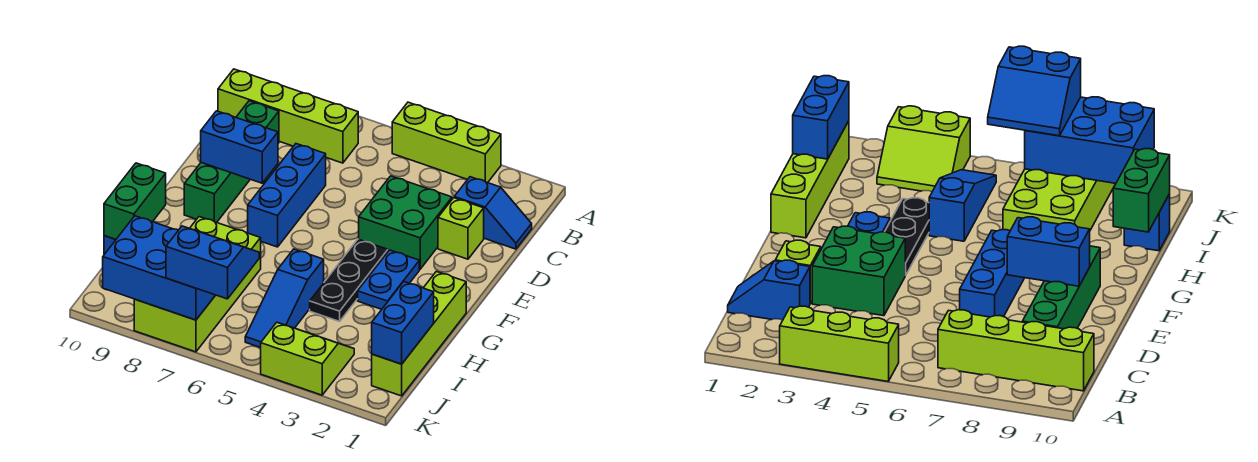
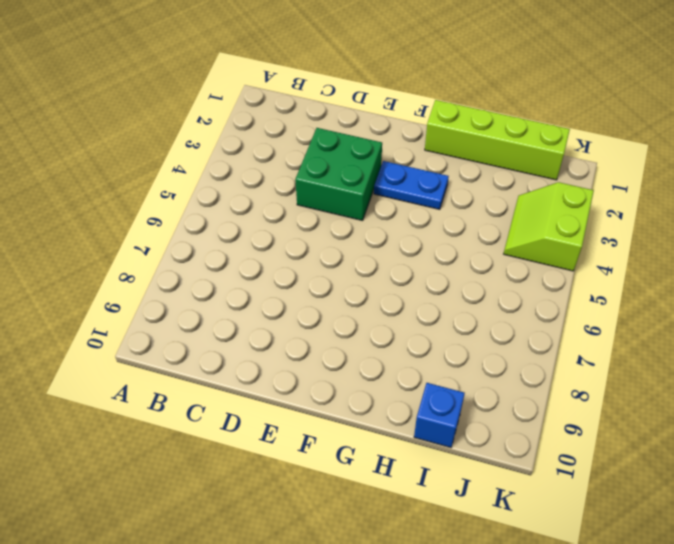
none -> lime 1x3 brick [392,102,501,183]
none -> lime 1x4 brick [218,69,358,163]
none -> blue 1x2 slope [454,177,532,249]

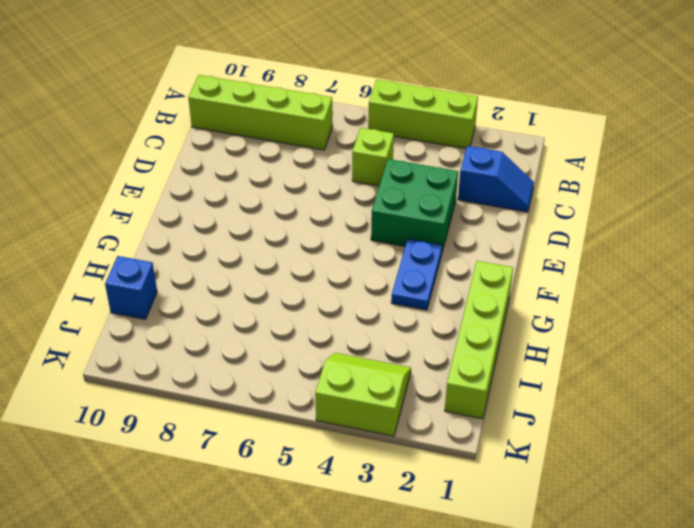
lime 1x1 brick [352,128,394,186] -> lime 1x1 brick moved to [438,198,484,259]
none -> green 1x4 brick [184,101,279,222]
none -> blue 1x3 brick [248,144,326,247]
none -> black 1x3 plate [310,239,388,321]

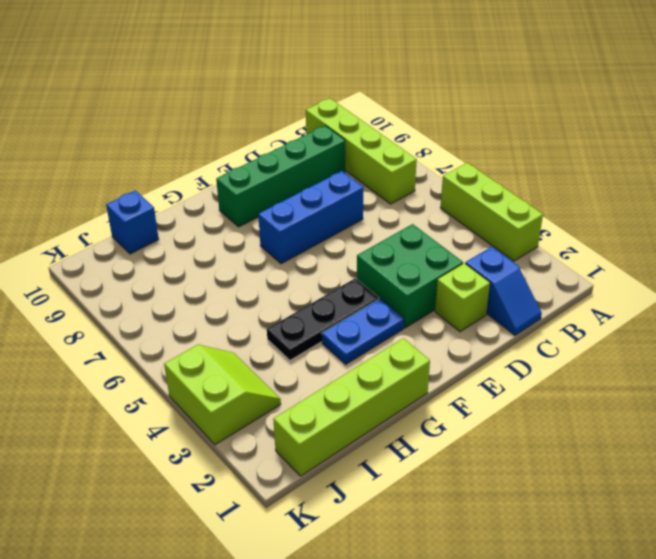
none -> blue 1x3 slope [245,249,324,348]
none -> lime 2x4 brick [134,217,261,352]
none -> blue 1x2 brick [201,111,278,183]

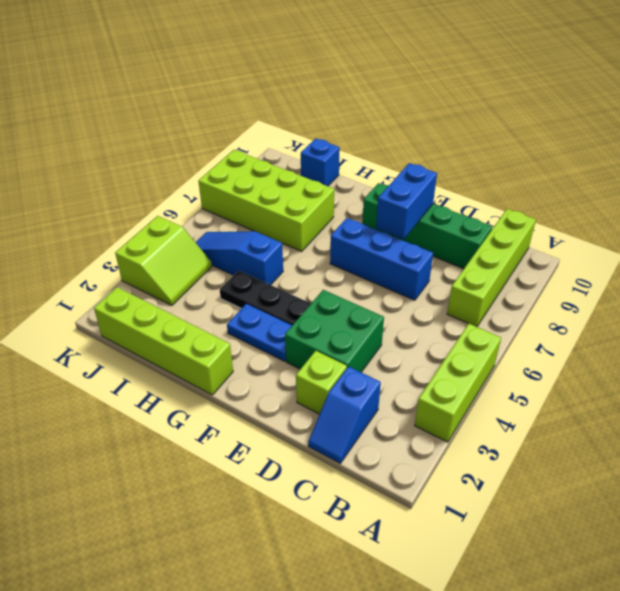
none -> green 1x2 brick [104,163,166,239]
none -> blue 1x2 brick [372,282,434,364]
none -> blue 2x3 brick [103,216,215,320]

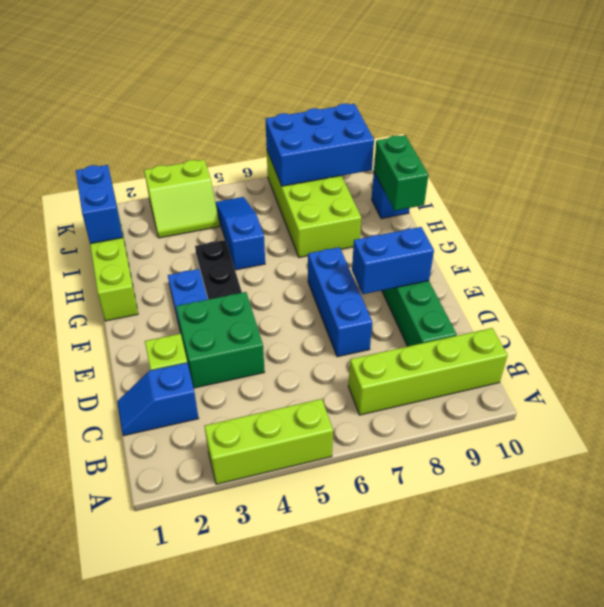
none -> blue 2x2 slope [166,226,259,299]

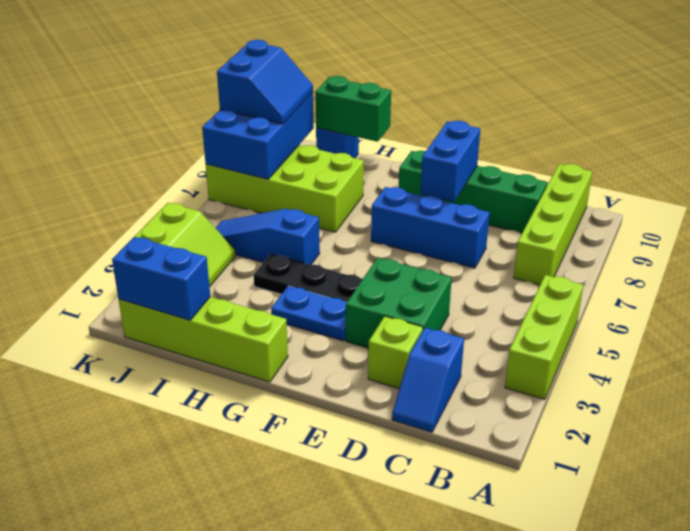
blue 2x2 slope [217,40,313,124] -> blue 2x2 slope moved to [166,226,259,299]

